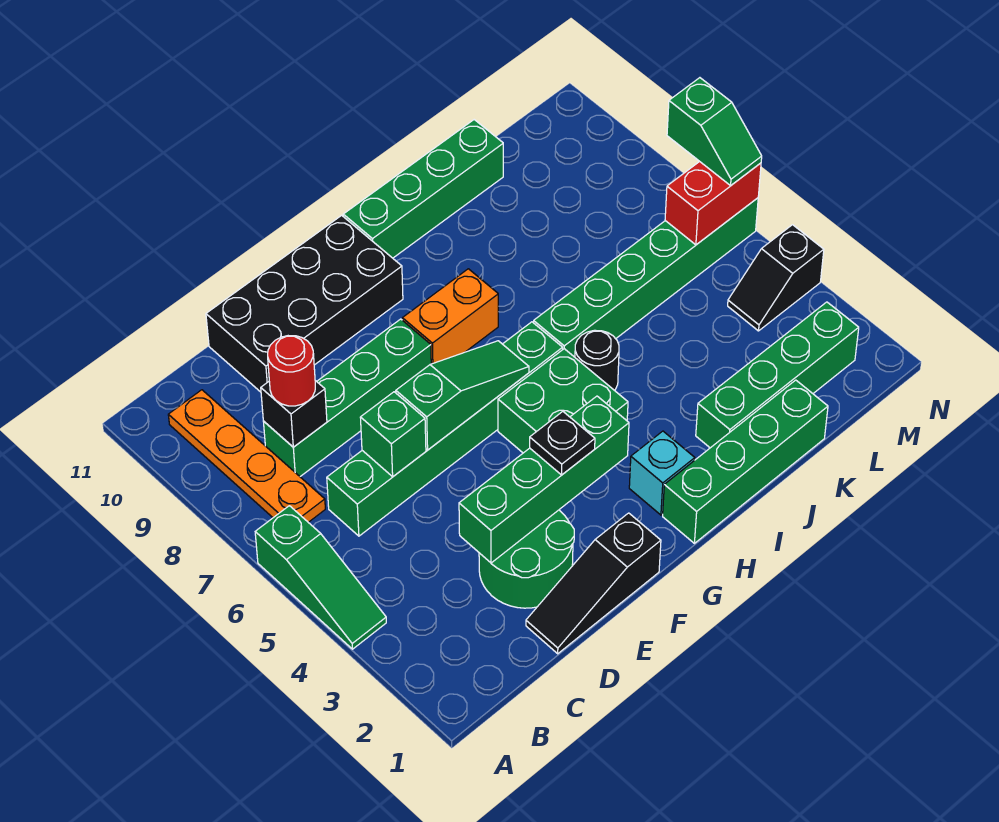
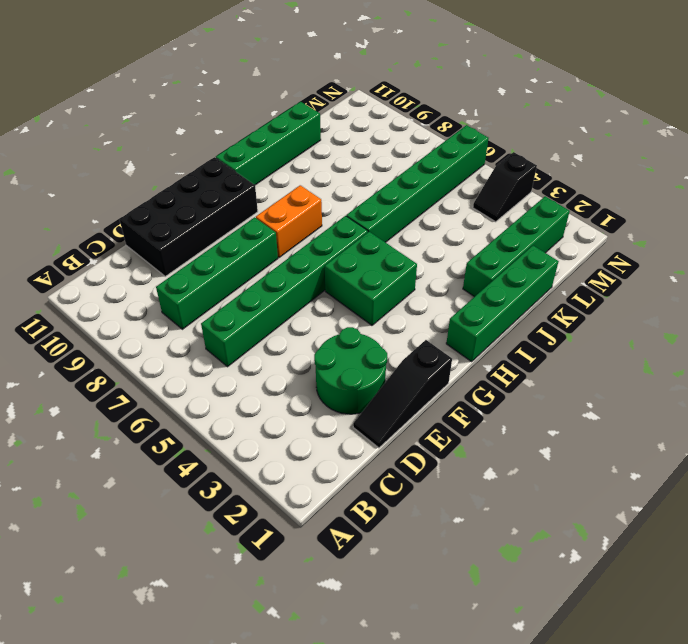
none -> green 1x3 slope [255,506,386,649]
none -> orange 1x4 plate [168,390,325,522]
none -> cyan 1x1 brick [629,431,695,515]

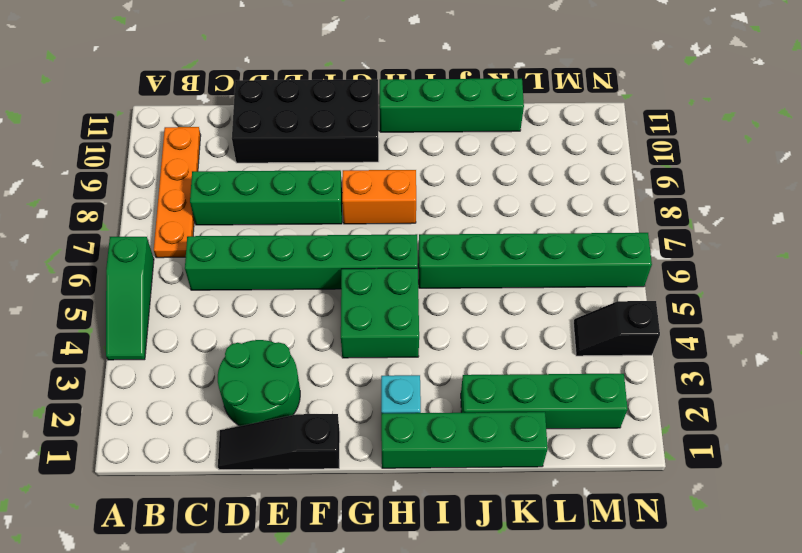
none -> black 1x1 round brick [575,330,619,391]
none -> black 1x1 brick [261,381,327,447]
none -> green 1x4 brick [459,396,629,563]

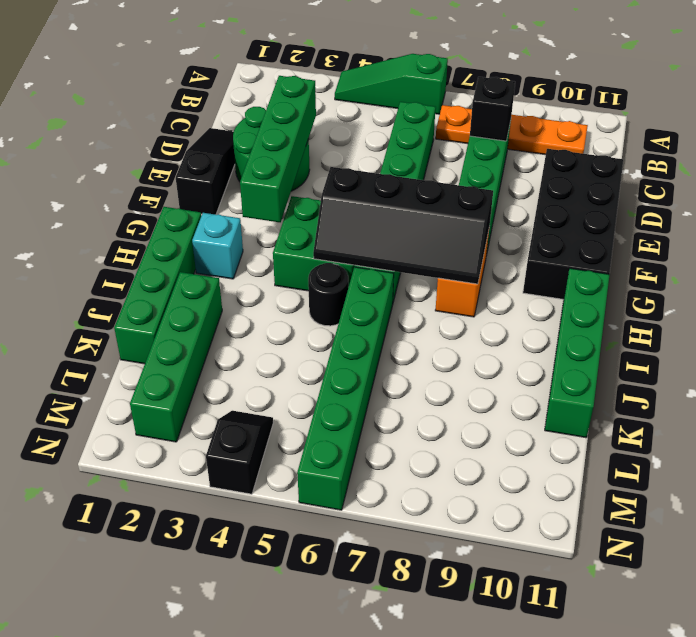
black 2x4 slope [313,167,493,284] -> green 1x3 slope [396,341,529,450]
none -> green 1x1 brick [360,392,426,477]
none -> red 1x2 brick [665,162,761,245]
none -> red 1x1 round brick [268,336,315,406]

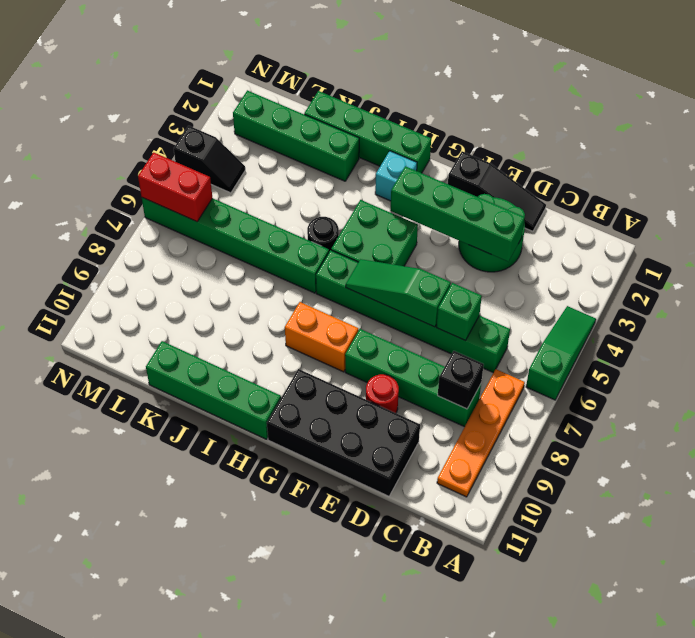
red 1x1 round brick [366,374,399,413] -> red 1x1 round brick moved to [268,336,315,406]
none -> black 1x1 plate [530,412,595,475]
none -> green 1x2 slope [667,78,762,185]

